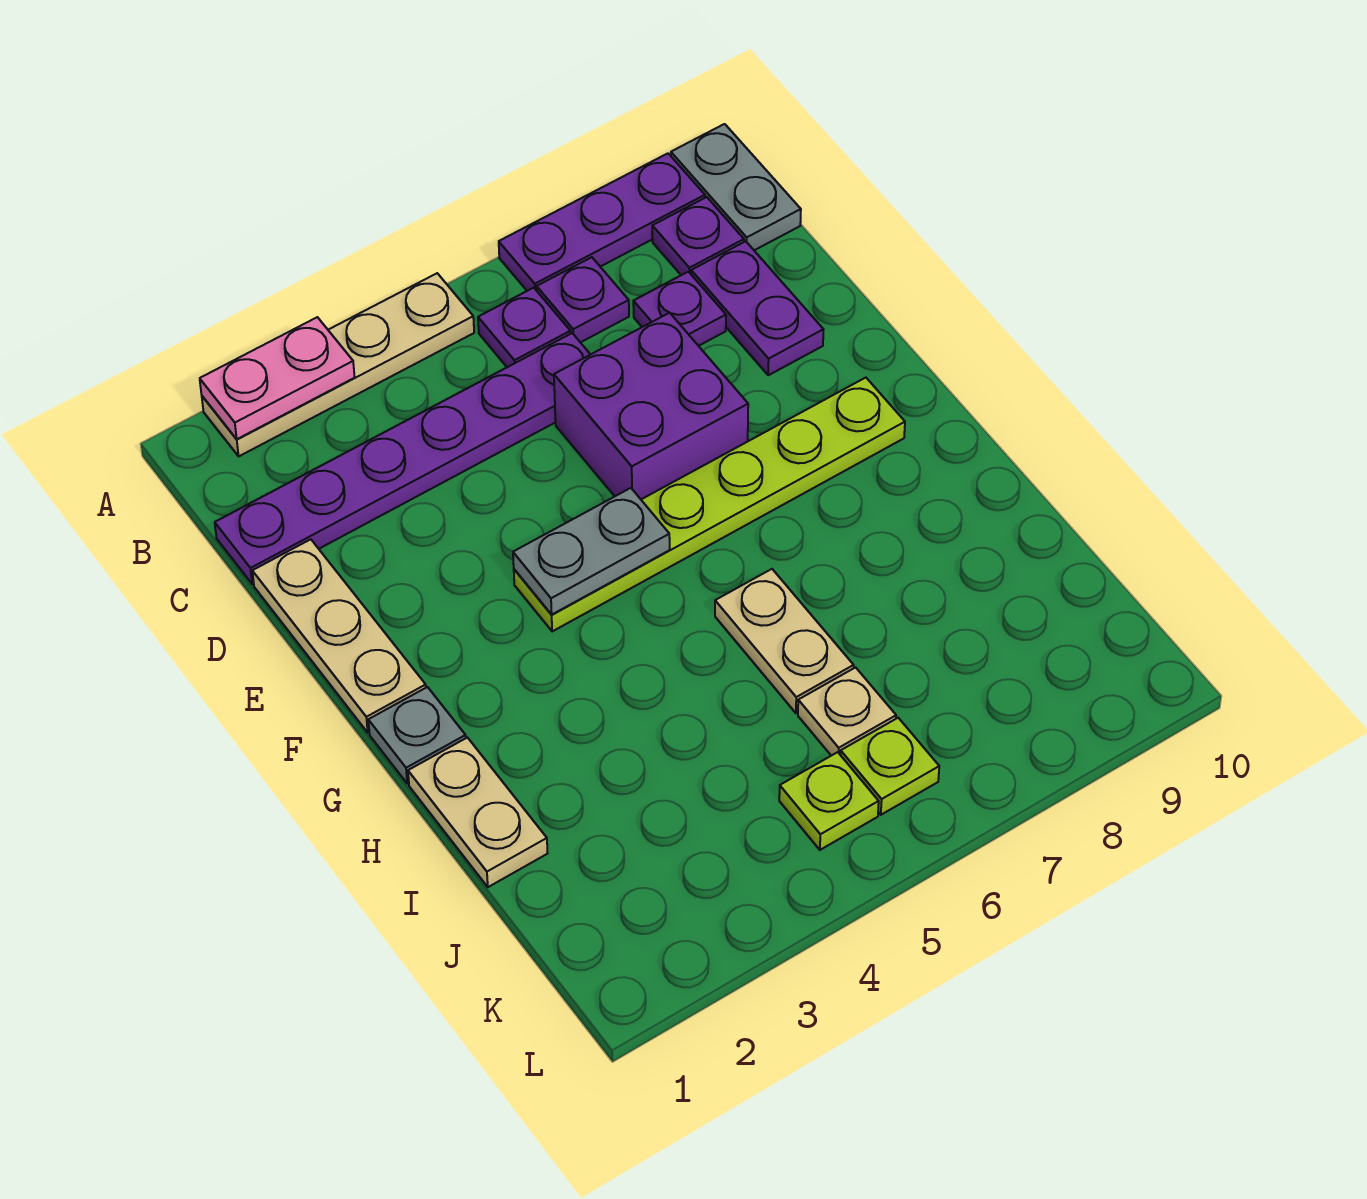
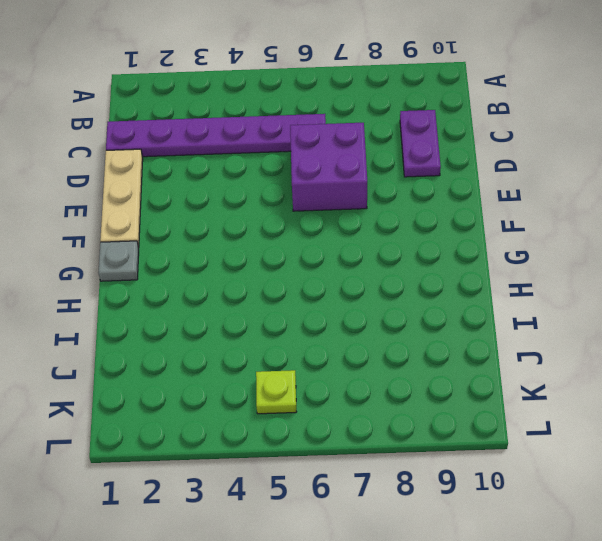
none -> tan 1x4 plate [202,273,474,456]
none -> purple 1x3 plate [499,154,705,291]
none -> grey 1x2 plate [671,124,801,250]

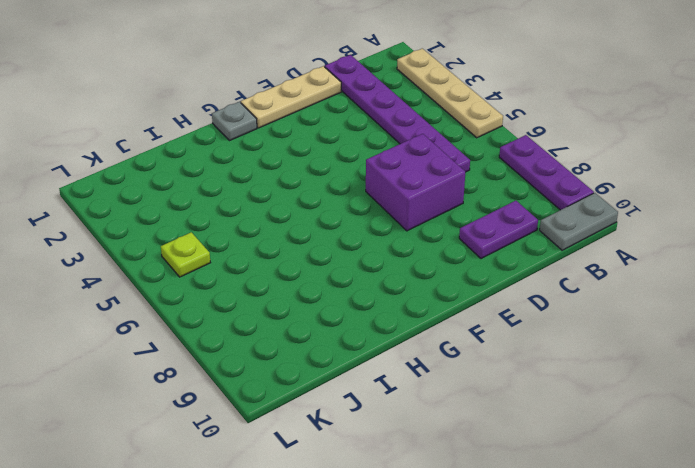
none -> purple 1x1 plate [478,288,571,367]
none -> purple 1x1 plate [537,257,629,343]
none -> purple 1x1 plate [652,197,744,275]

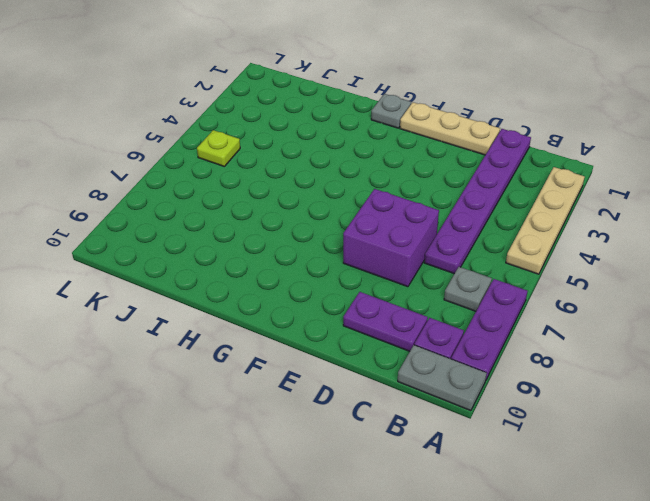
grey 1x1 plate [444,267,492,311] -> purple 1x1 plate [537,257,629,343]
none -> purple 1x1 plate [478,288,571,367]
none -> purple 1x1 plate [633,272,726,346]
none -> lime 1x6 plate [514,378,905,632]

